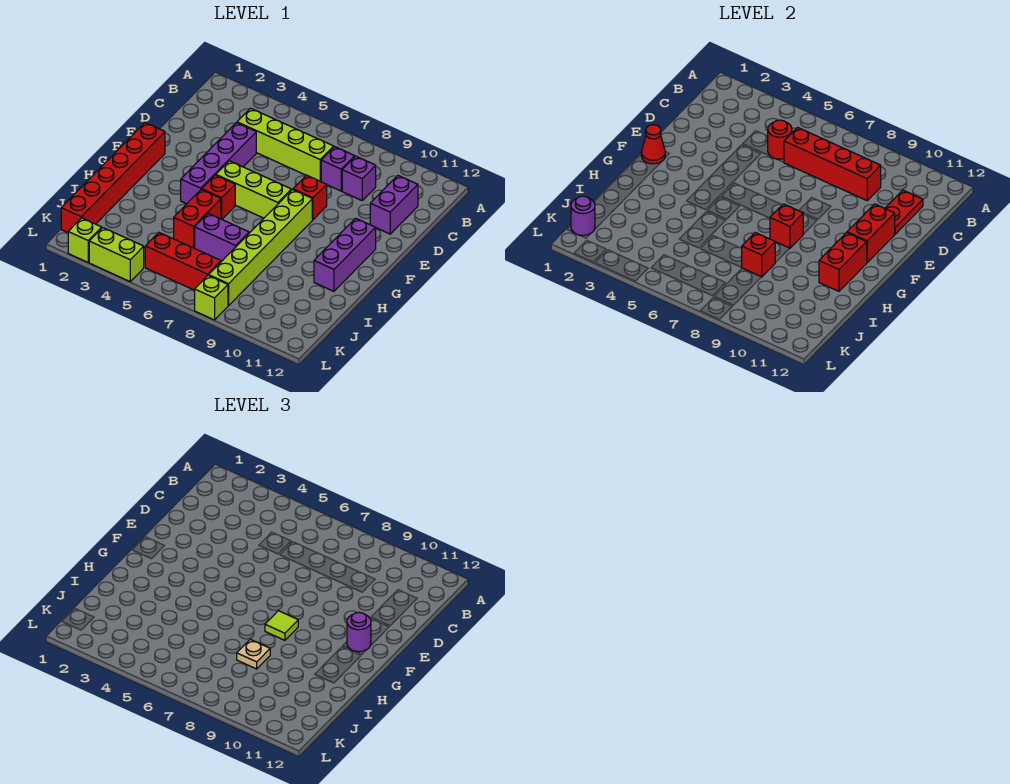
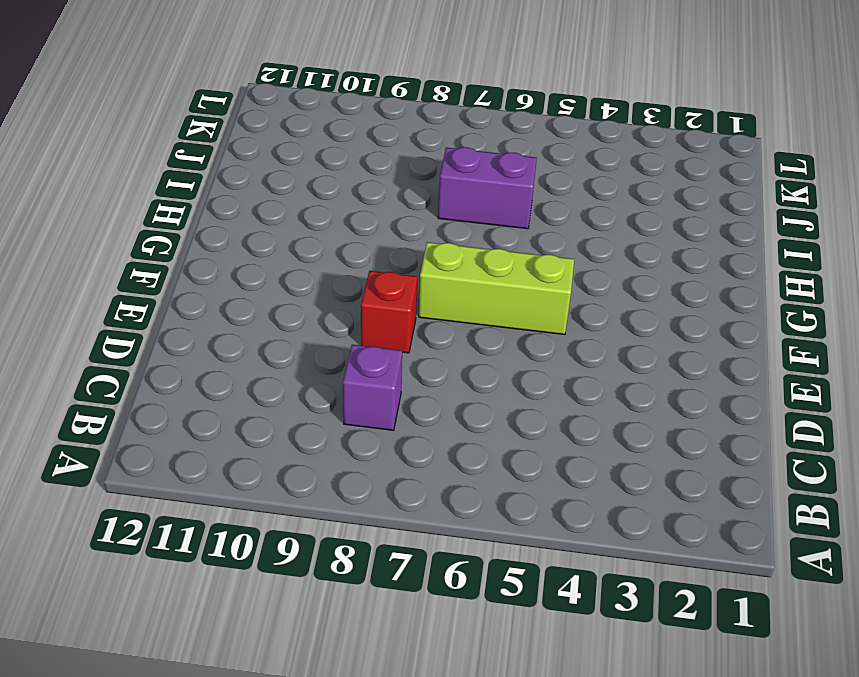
none -> lime 1x4 brick [237,108,334,181]
none -> purple 1x1 brick [342,156,376,200]
none -> purple 1x2 brick [370,176,418,234]

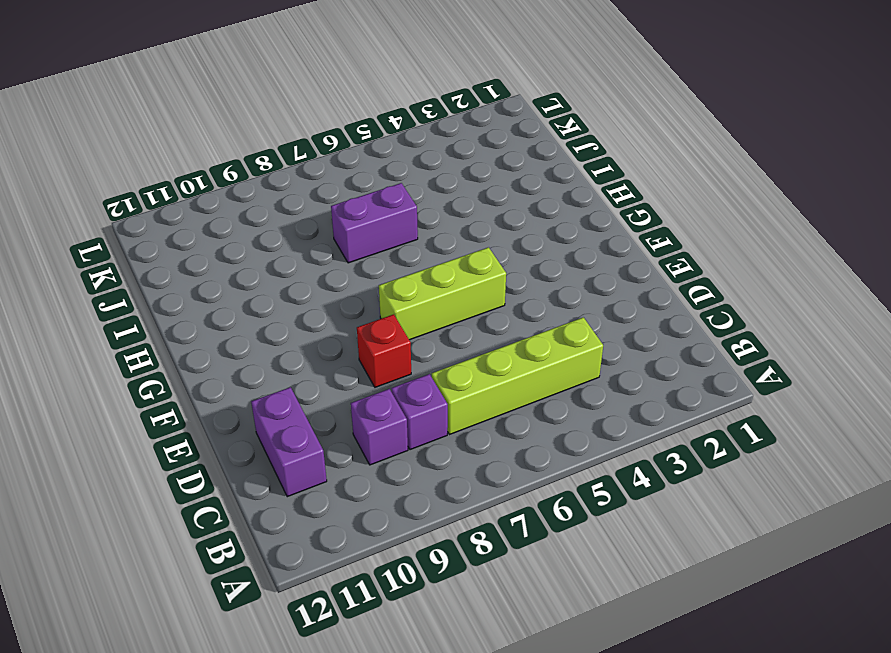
none -> purple 1x4 brick [181,123,256,204]
none -> red 1x6 brick [61,123,165,233]
none -> lime 1x6 brick [209,190,312,306]

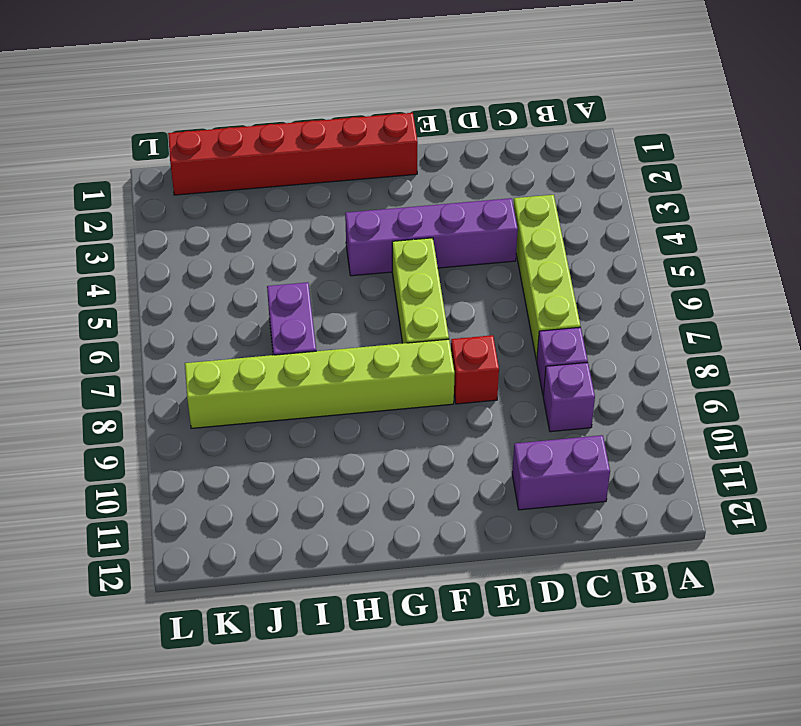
none -> purple 1x3 brick [314,218,376,291]
none -> red 1x1 brick [202,175,235,219]
none -> red 1x2 brick [174,189,221,248]

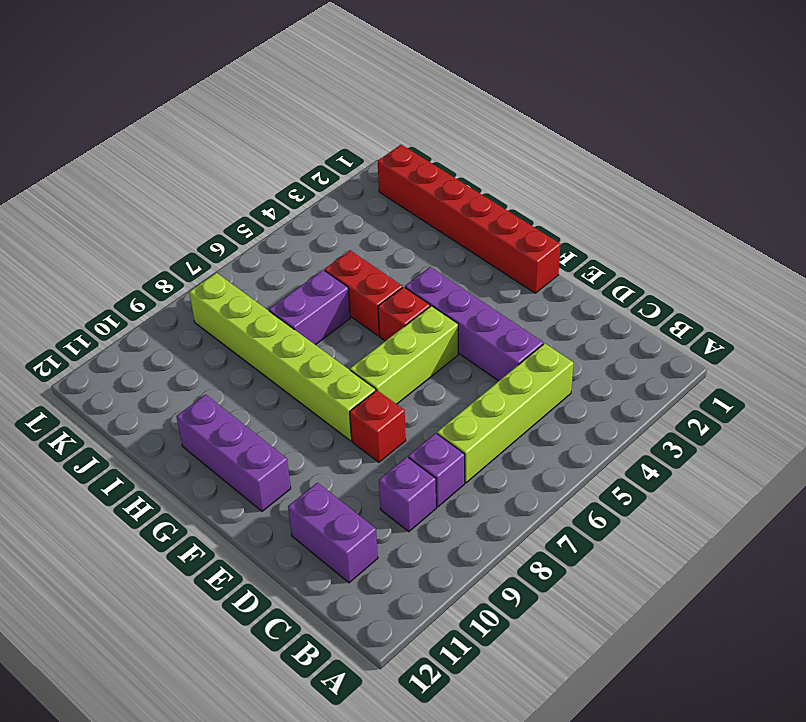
none -> red 1x3 brick [145,233,221,290]
none -> lime 1x1 brick [68,218,102,262]
none -> lime 1x2 brick [89,228,144,281]

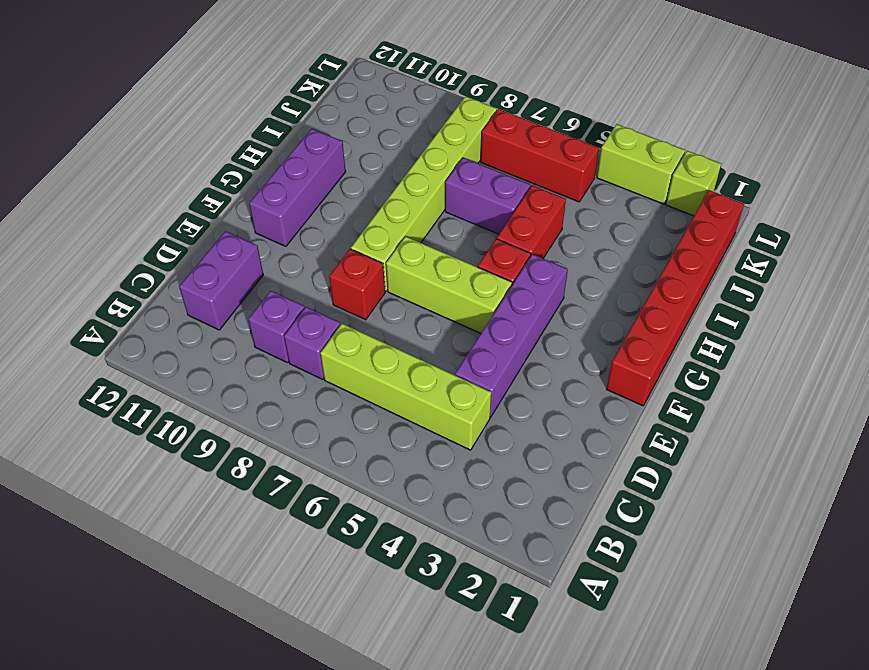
none -> lime 1x1 brick [195,275,228,320]
none -> red 1x1 round brick [768,120,792,159]
none -> red 1x4 brick [784,127,881,200]

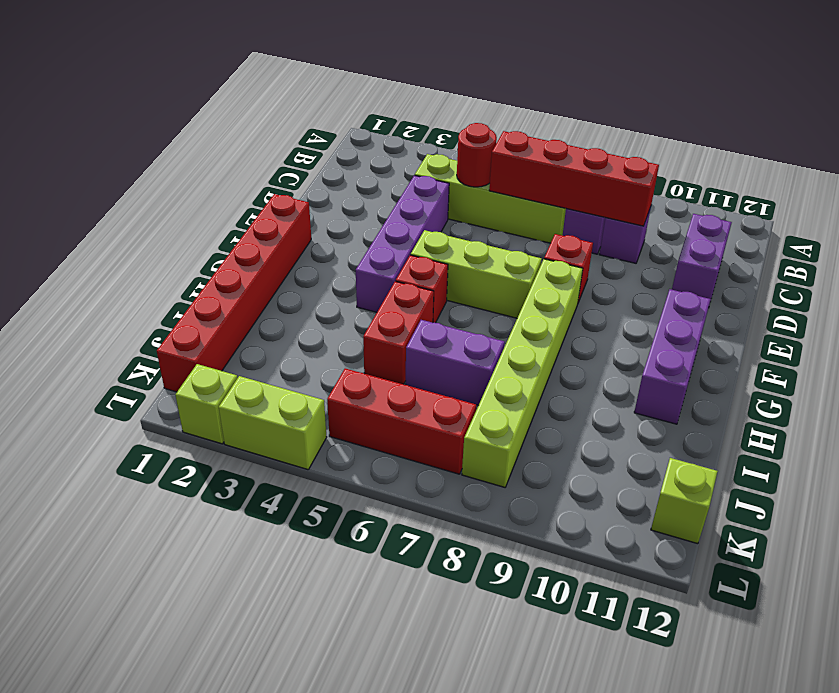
lime 1x1 brick [651,458,718,544] -> lime 1x1 brick moved to [195,275,228,320]
none -> red 1x2 plate [885,190,923,234]
none -> red 1x2 brick [847,204,895,263]
none -> red 1x1 cone [641,125,665,164]

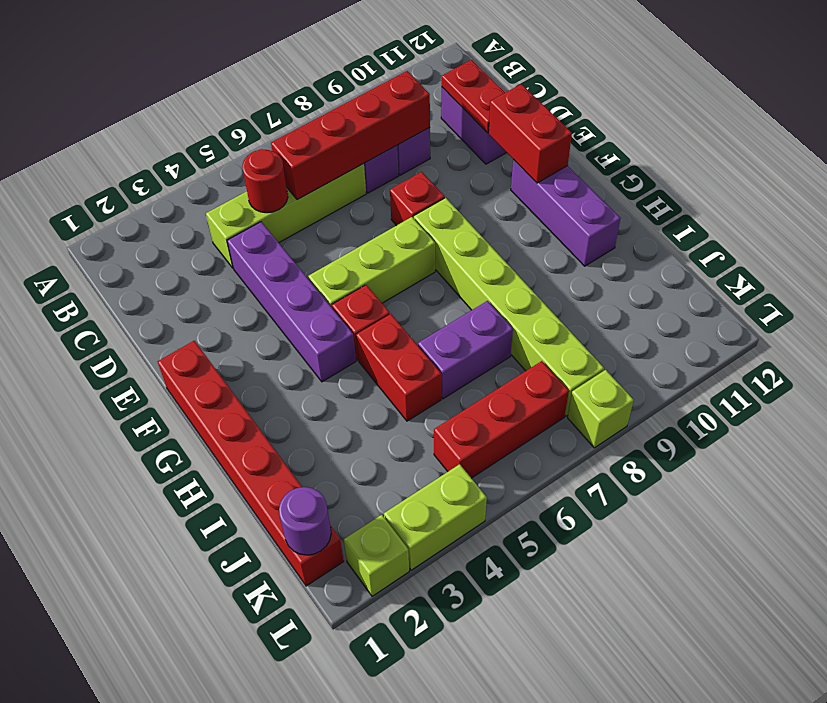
none -> red 1x1 cone [641,125,665,164]
none -> red 1x1 brick [770,204,803,248]
none -> red 1x2 brick [819,233,867,291]

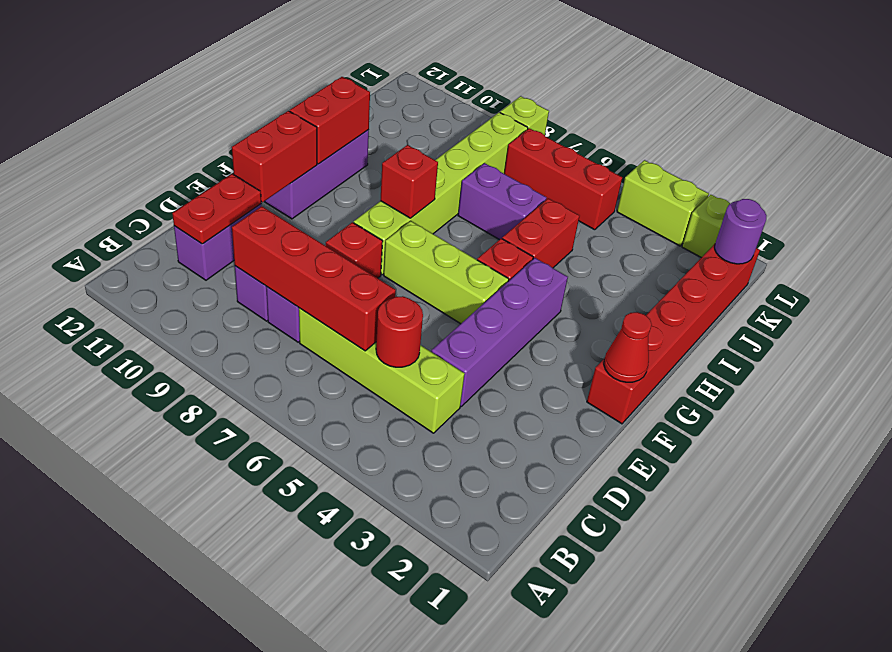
none -> red 1x1 brick [742,233,775,277]
none -> purple 1x1 round brick [347,612,371,652]
none -> lime 1x1 tile [265,611,298,640]

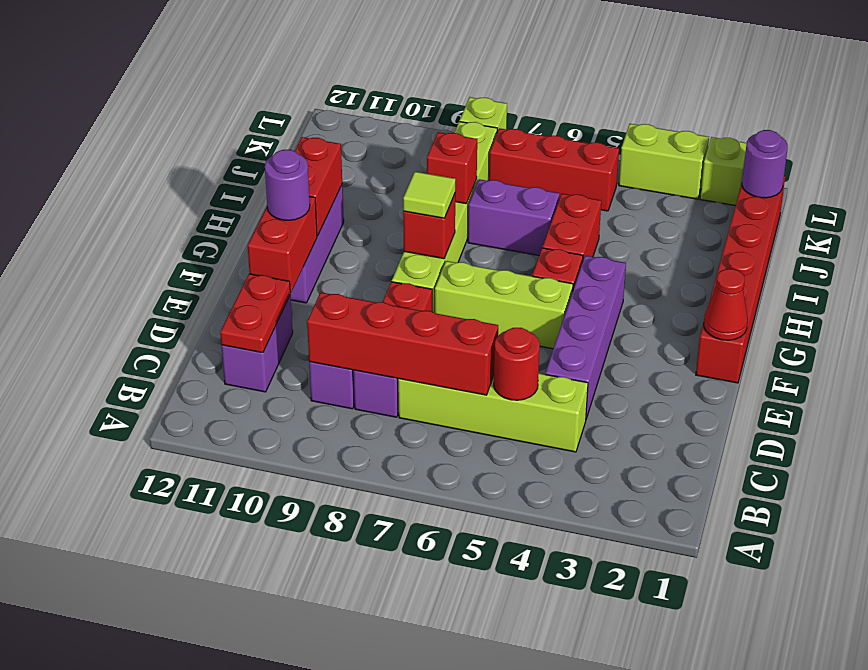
none -> tan 1x1 plate [237,639,270,669]

